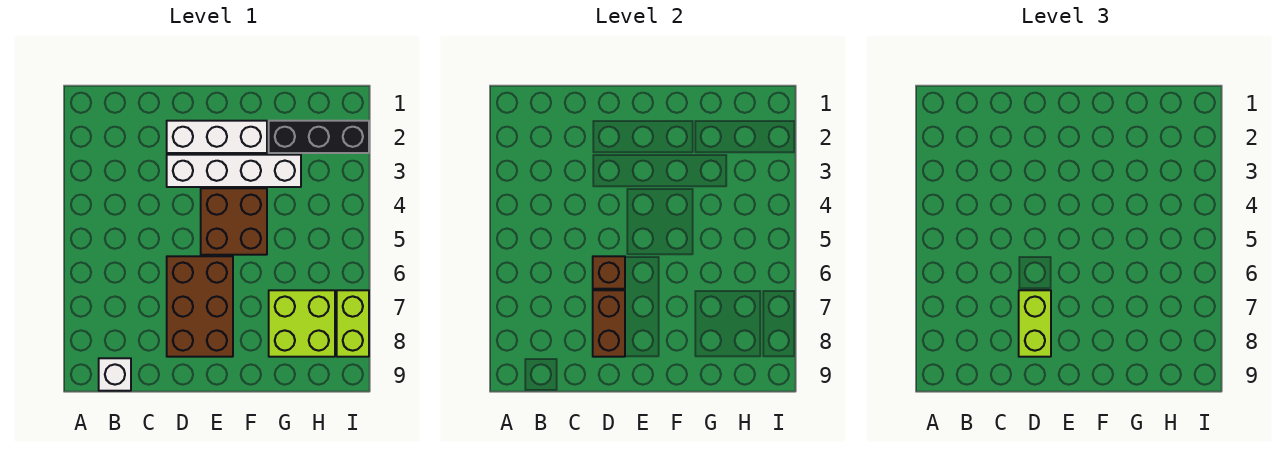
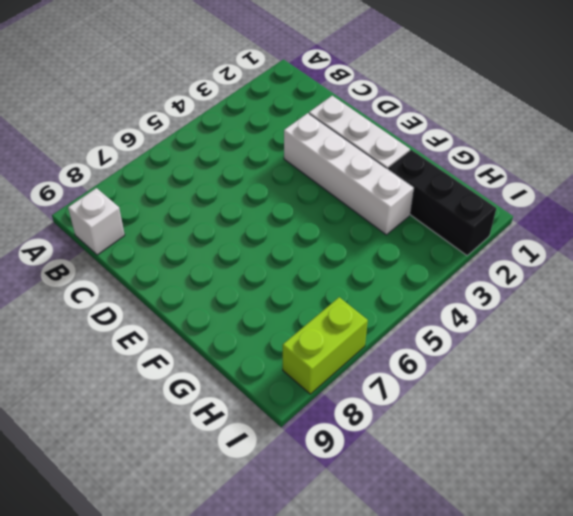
none -> brown 2x3 brick [167,256,233,357]
none -> brown 2x2 brick [201,188,267,255]

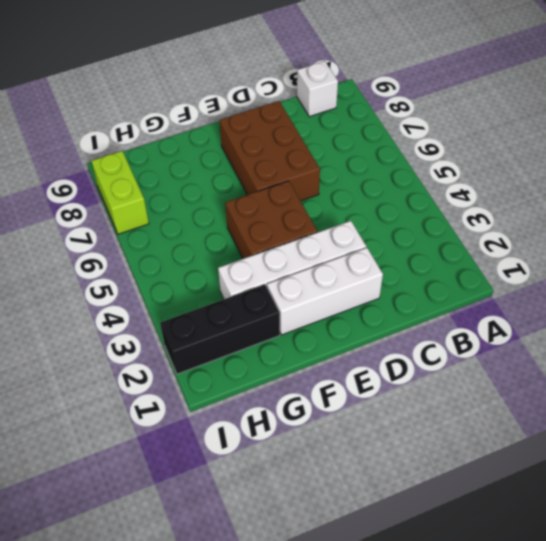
none -> lime 2x2 brick [269,290,335,357]
none -> brown 1x1 brick [593,256,625,289]

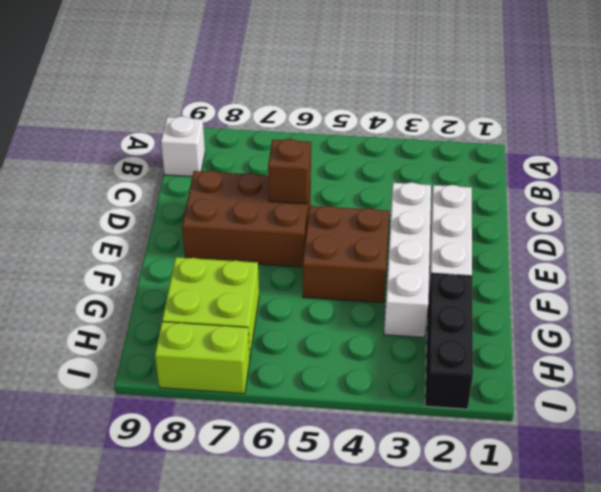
none -> brown 1x2 brick [593,290,625,357]
none -> lime 1x2 brick [1019,290,1051,357]

